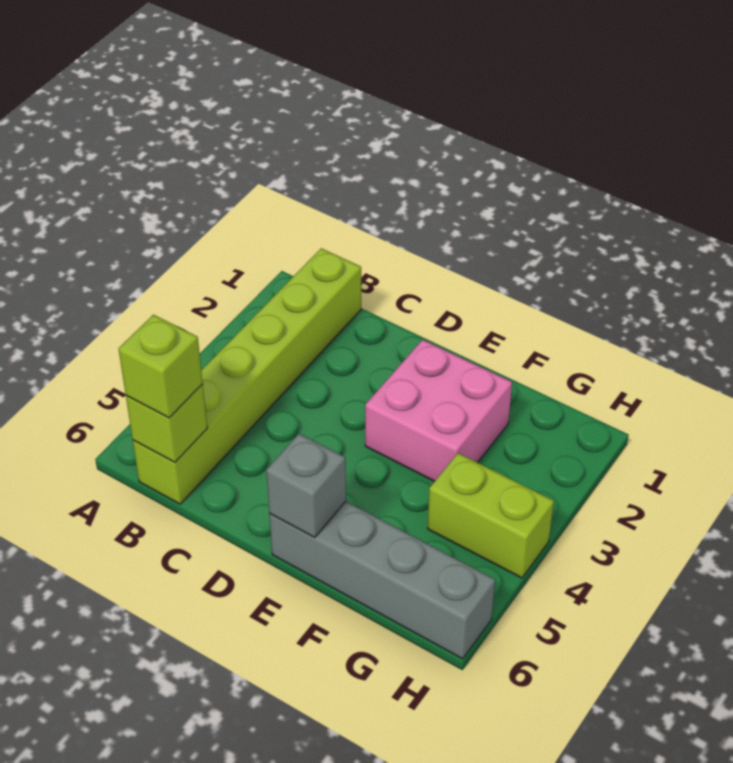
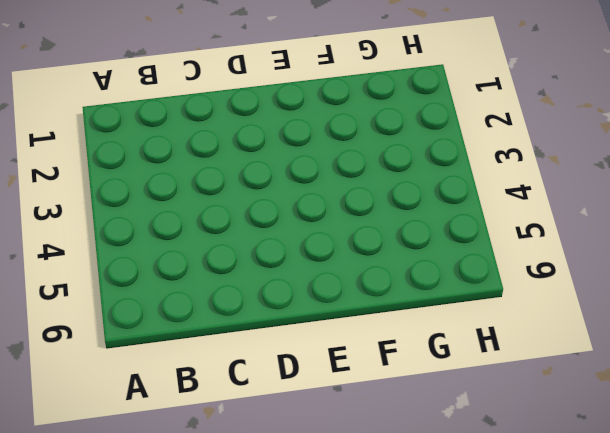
none -> lime 1x6 brick [133,248,361,504]
none -> pink 2x2 brick [365,340,512,481]

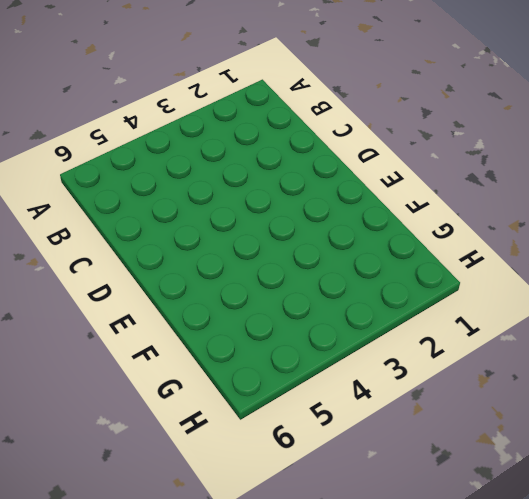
none -> lime 1x6 brick [133,248,361,504]
none -> pink 2x2 brick [365,340,512,481]

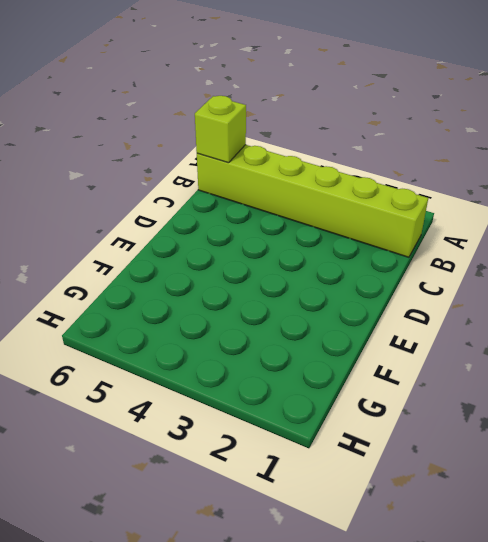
none -> pink 2x2 brick [365,340,512,481]
none -> grey 1x4 brick [269,502,495,659]

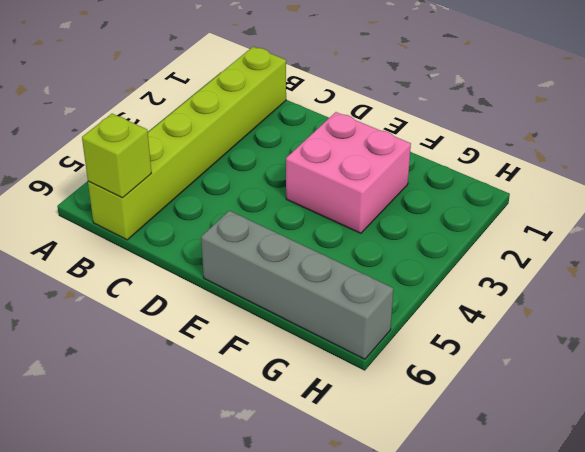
none -> lime 1x2 brick [428,453,554,578]
none -> grey 1x1 brick [266,434,346,538]

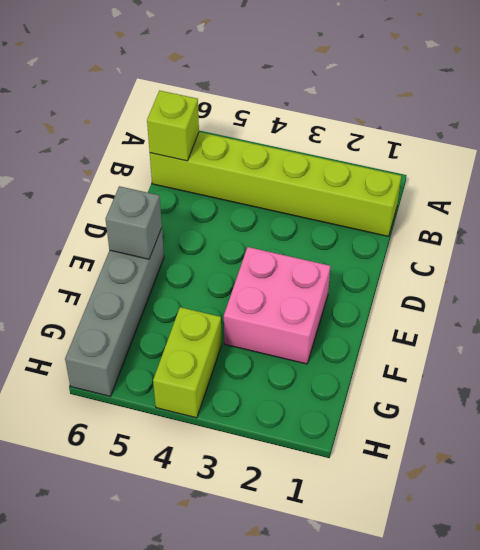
none -> lime 1x1 brick [119,315,203,418]

